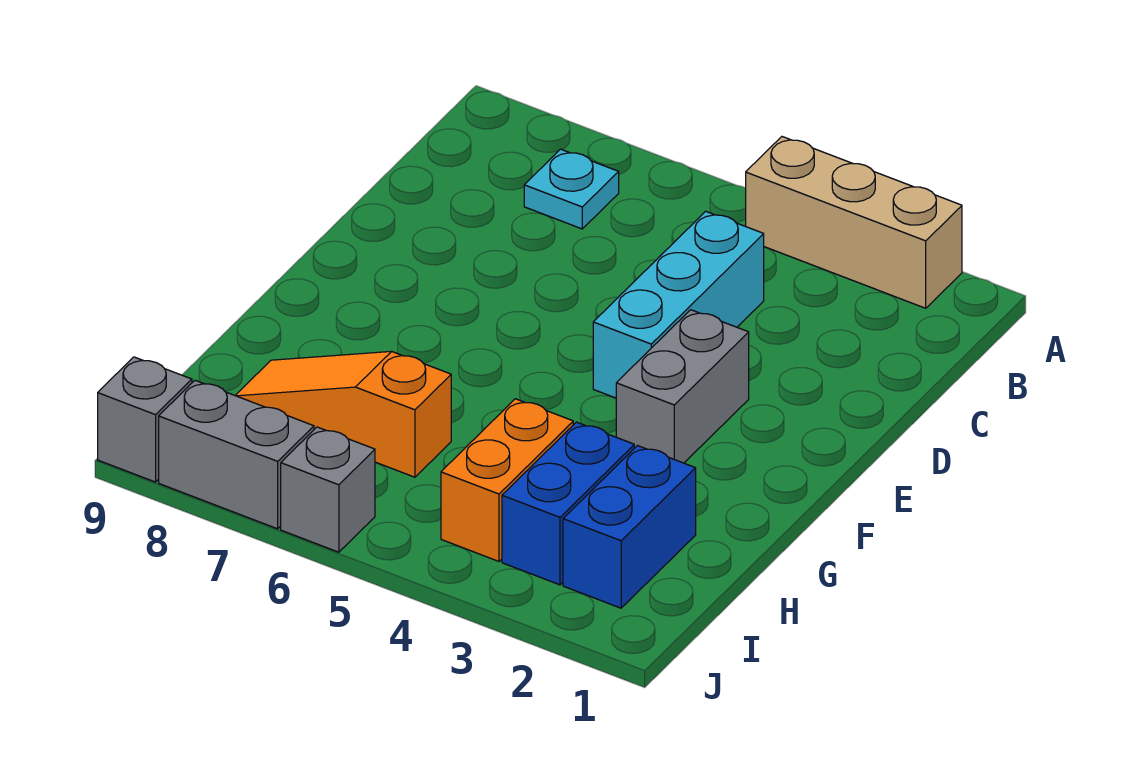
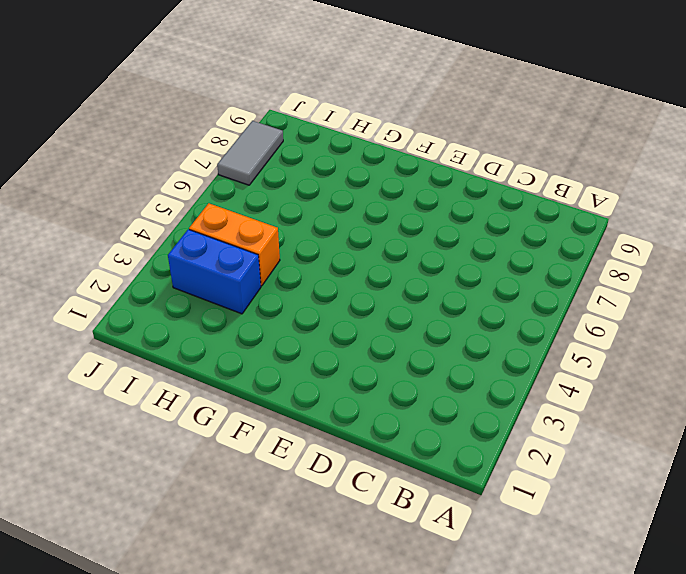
grey 1x2 tile [217,121,283,185] -> grey 1x2 brick [159,380,314,529]
none -> tan 1x3 brick [746,137,962,308]
none -> cyan 1x1 plate [524,149,619,229]

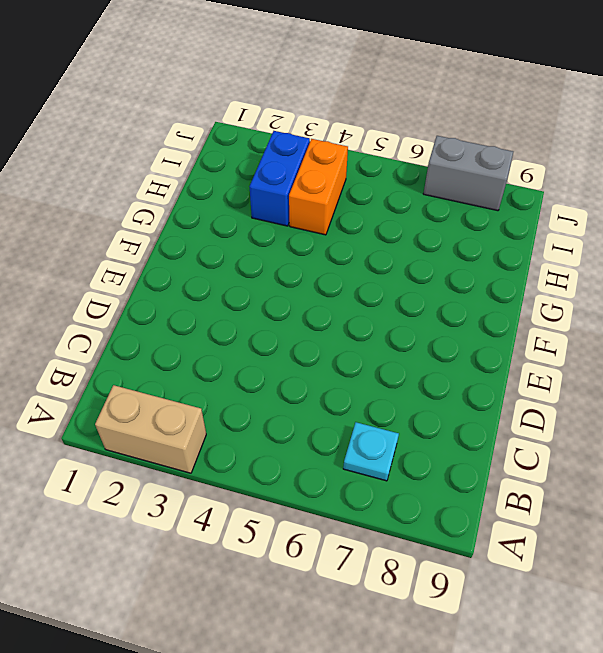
tan 1x2 brick [95,385,206,473] -> tan 1x3 brick [746,137,962,308]
none -> cyan 1x3 brick [593,211,764,398]
none -> grey 1x2 brick [616,310,749,463]

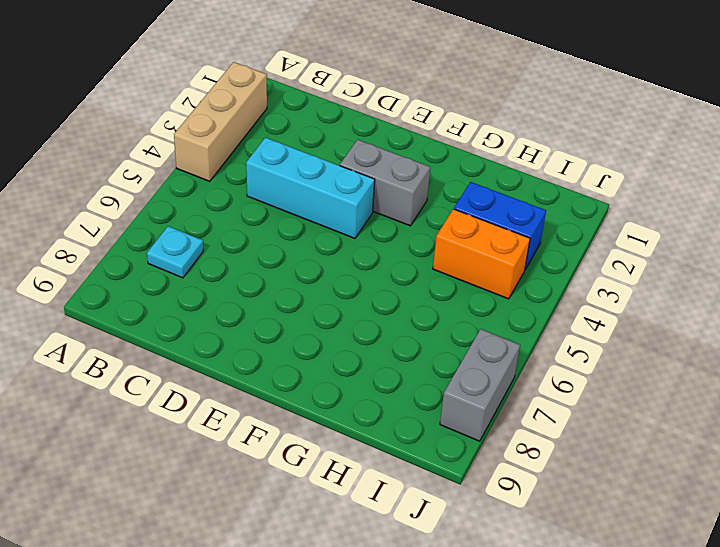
none -> blue 1x2 brick [563,446,696,608]
none -> orange 1x3 slope [235,351,451,477]

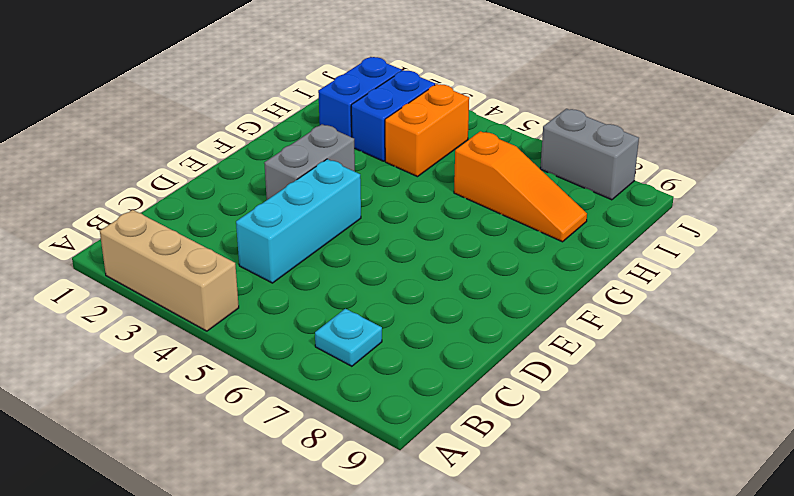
none -> grey 1x1 brick [281,427,375,552]
none -> grey 1x1 brick [98,357,192,482]

